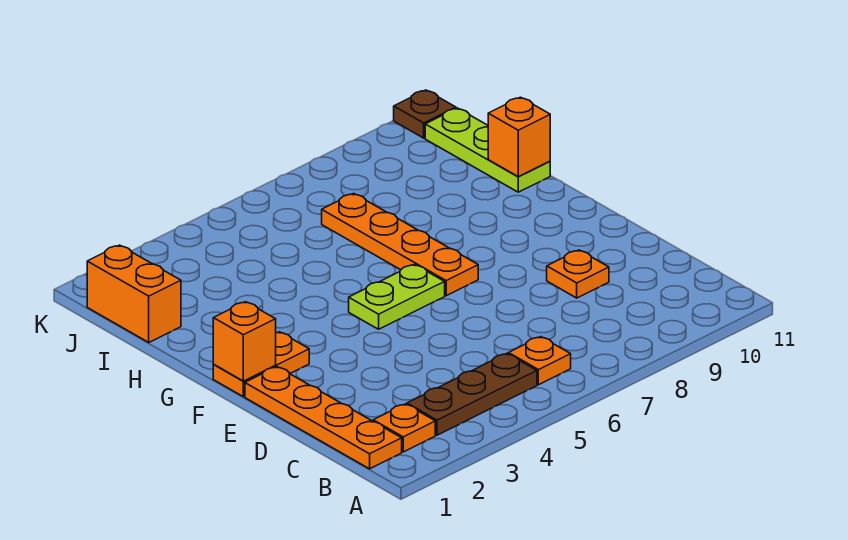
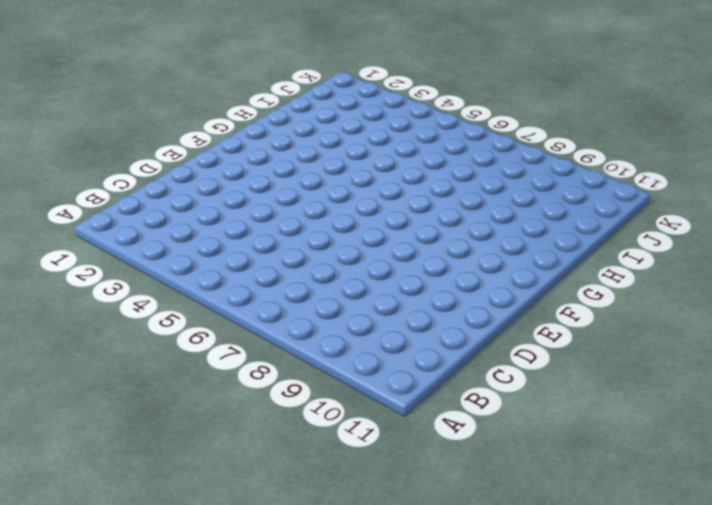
none -> orange 1x4 plate [245,367,402,469]
none -> orange 1x1 plate [373,404,435,452]
none -> brown 1x3 plate [407,353,537,435]

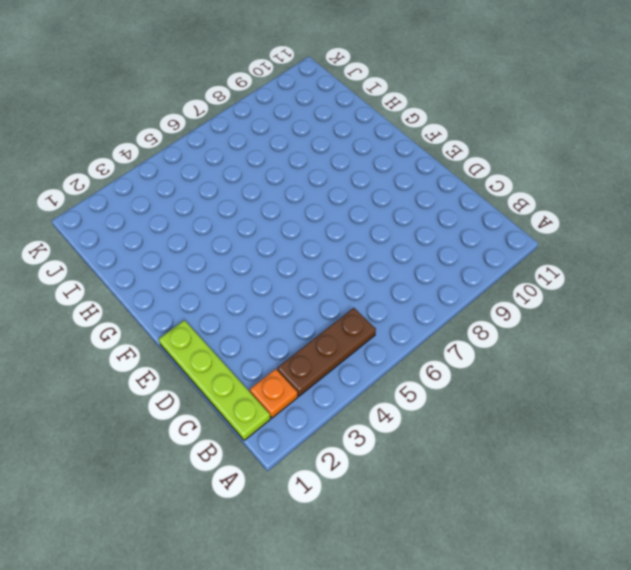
lime 1x4 plate [159,320,271,440] -> orange 1x4 plate [245,367,402,469]
none -> orange 1x1 plate [508,337,571,385]
none -> orange 1x1 plate [547,250,609,298]
none -> orange 1x2 plate [213,332,309,397]

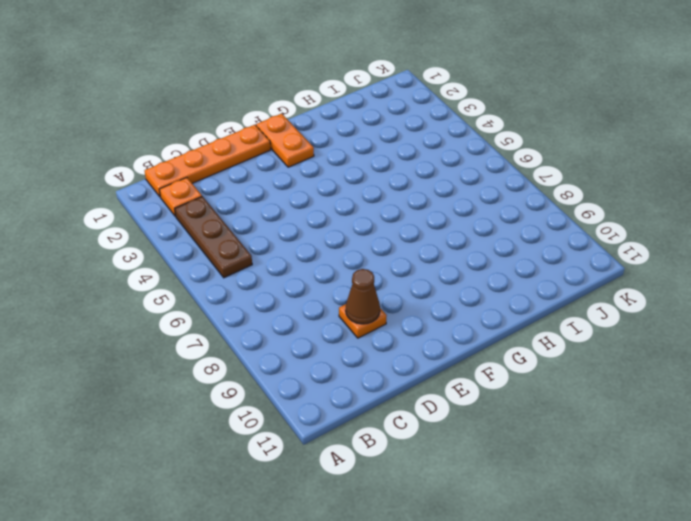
brown 1x1 cone [346,269,380,324] -> none
none -> orange 1x1 plate [508,337,571,385]
none -> lime 1x2 plate [349,264,445,329]
none -> orange 1x4 plate [322,193,478,296]

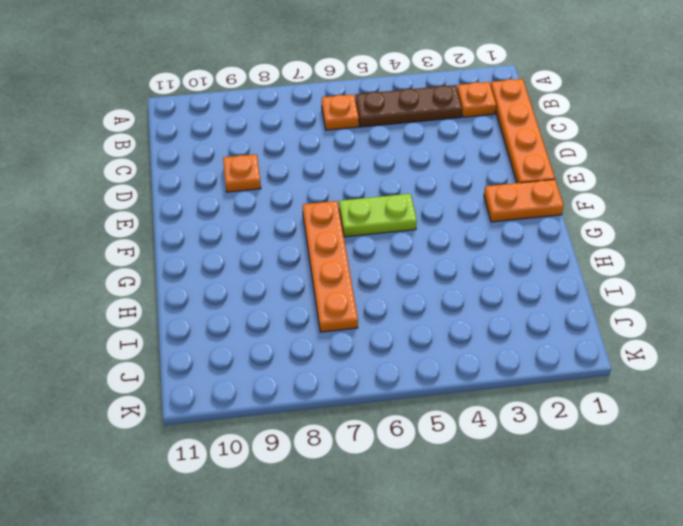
none -> lime 1x3 plate [425,108,550,192]
none -> orange 1x2 brick [87,245,181,342]
none -> brown 1x1 plate [394,90,456,138]

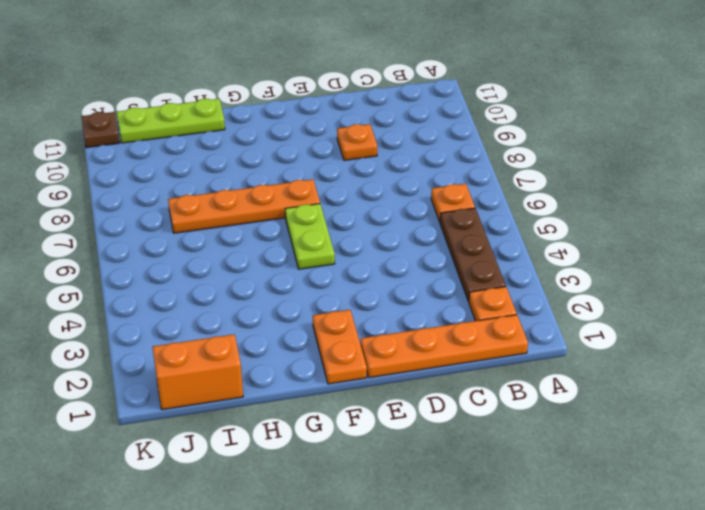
none -> orange 1x1 brick [213,302,276,381]
none -> orange 1x1 brick [488,97,550,177]

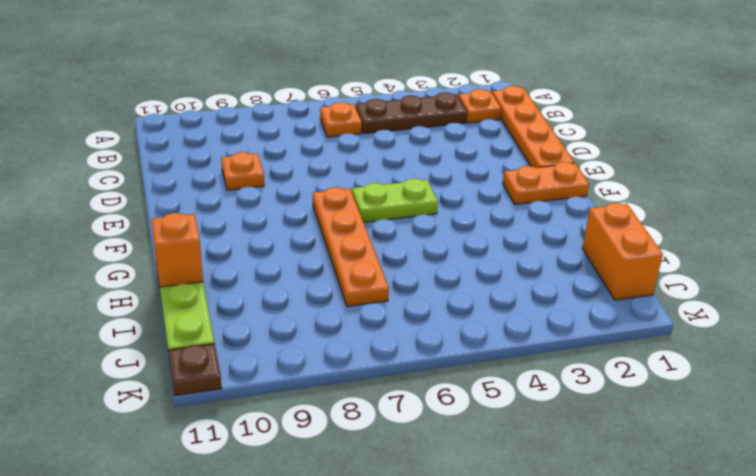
none -> orange 1x1 brick [213,302,276,381]

